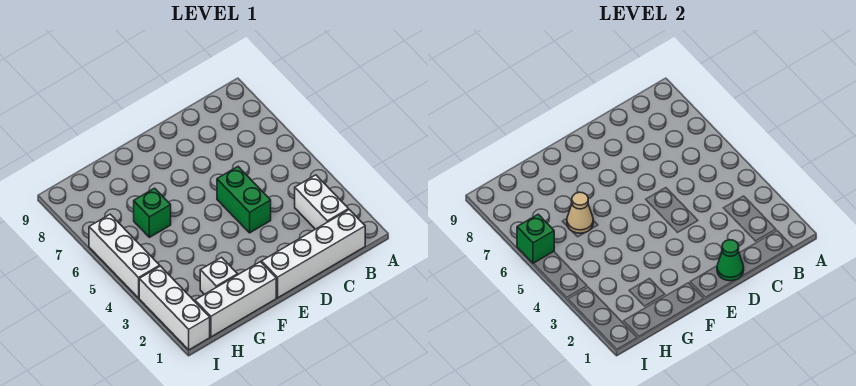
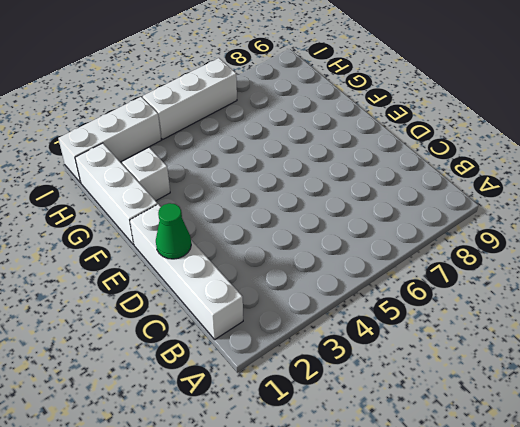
none -> white 1x2 brick [295,175,349,229]
none -> green 1x2 brick [217,167,271,233]

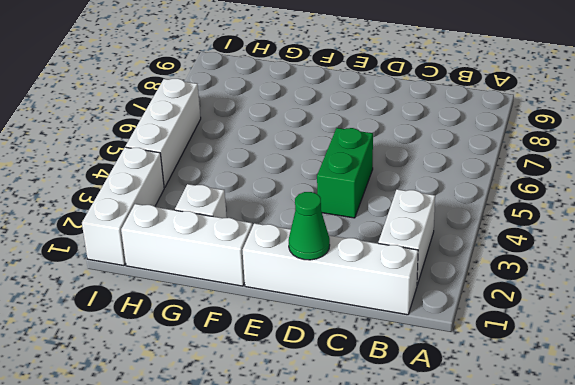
none -> green 1x1 brick [134,188,171,237]
none -> tan 1x1 cone [567,192,593,233]

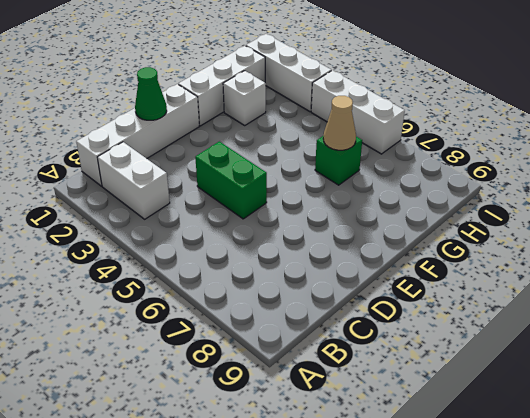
none -> green 1x1 brick [517,214,554,264]

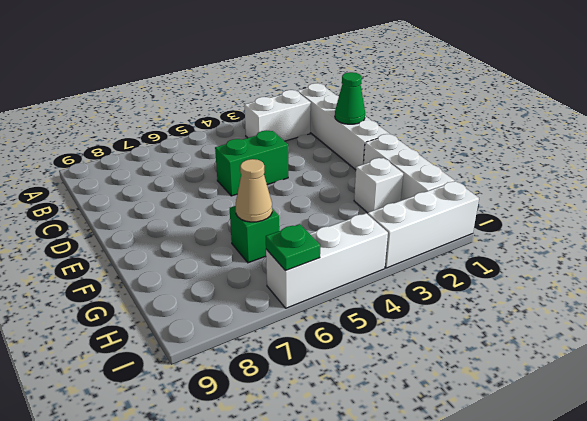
green 1x1 plate [266,224,320,271] -> green 1x1 brick [517,214,554,264]

